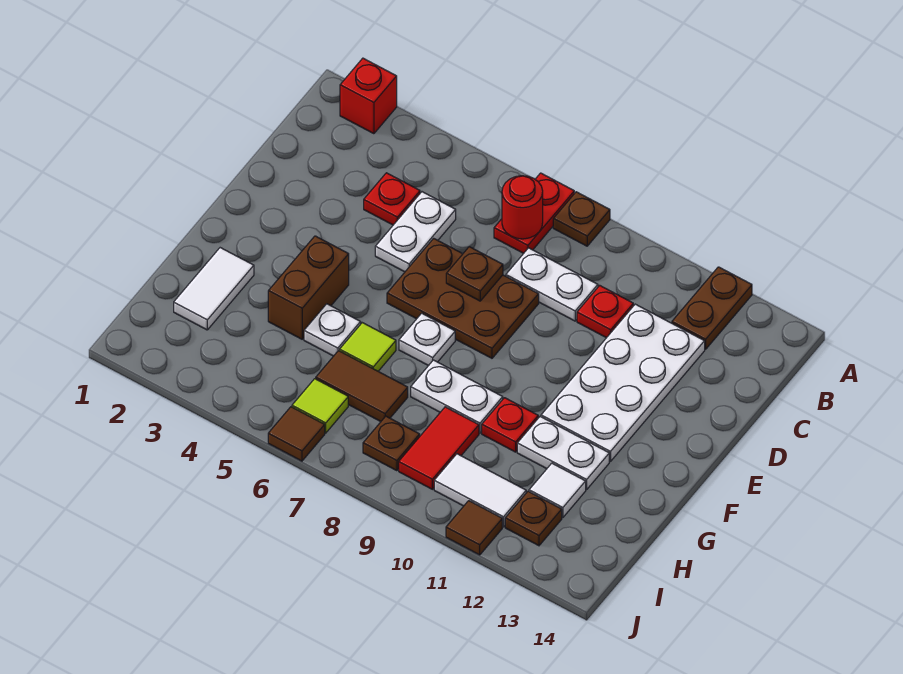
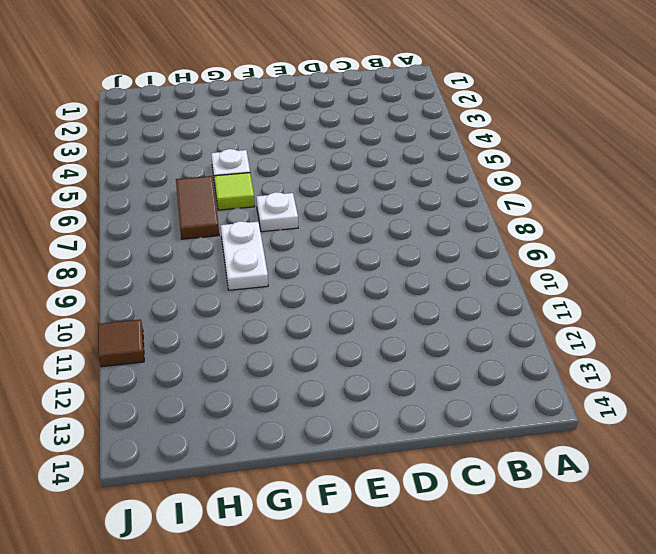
none -> red 1x1 brick [340,58,397,134]
none -> red 1x2 plate [494,173,574,253]
none -> brown 1x1 plate [553,192,610,246]

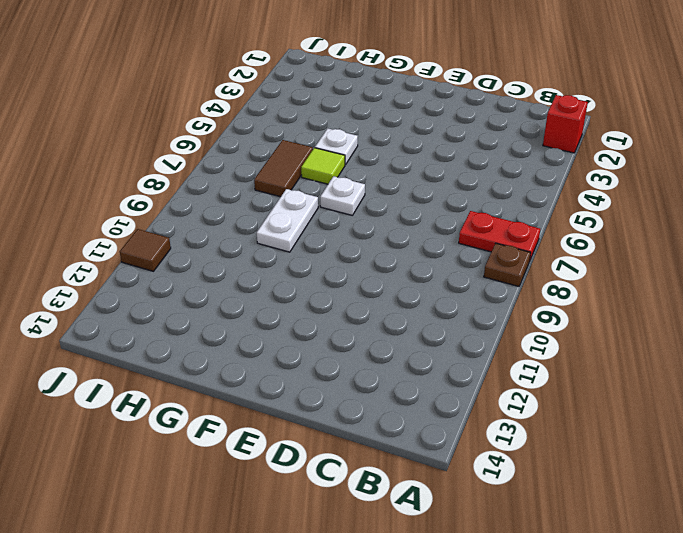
none -> brown 1x2 plate [672,267,752,349]
none -> red 1x1 plate [364,173,420,225]
none -> white 1x2 plate [375,192,456,272]

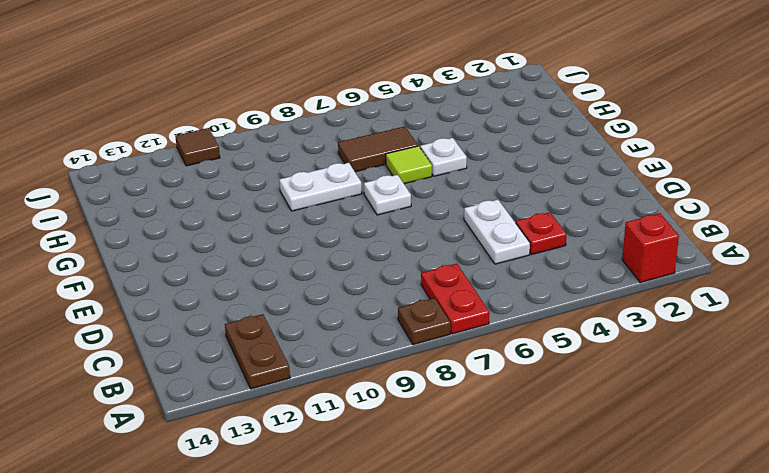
none -> white 1x2 plate [506,248,598,321]
none -> red 1x1 plate [577,285,633,338]
none -> white 2x4 plate [541,304,705,462]

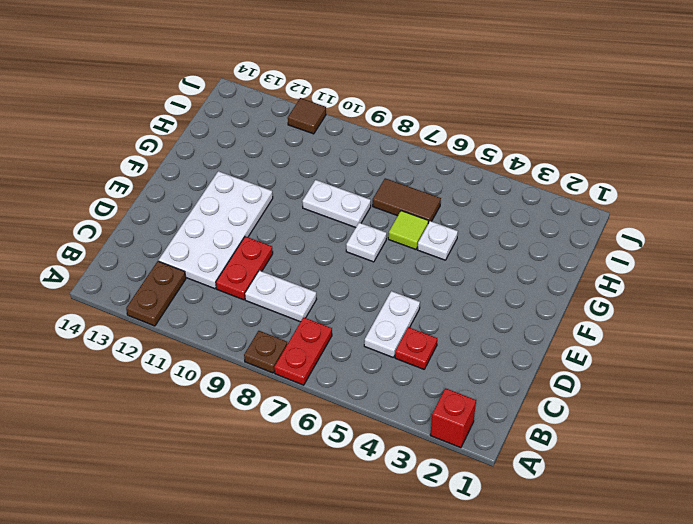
red 1x2 plate [216,236,273,300] -> red 1x1 plate [577,285,633,338]
none -> brown 2x3 plate [387,238,539,358]
none -> brown 1x2 brick [268,236,349,339]
none -> white 1x2 tile [174,248,254,330]

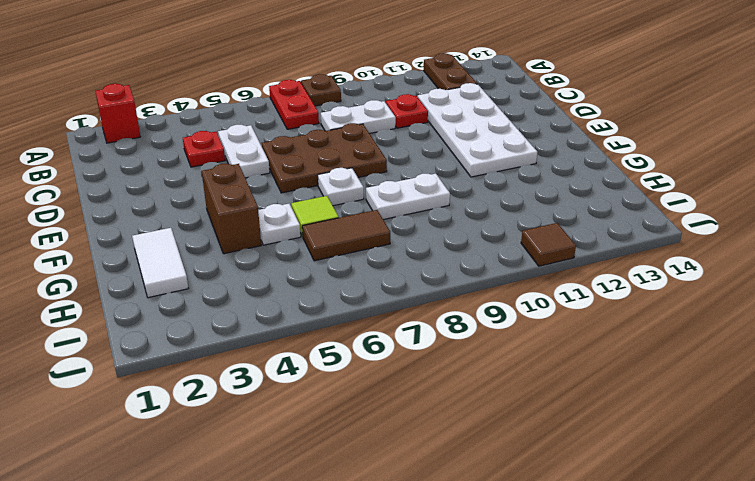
none -> red 1x1 plate [482,398,538,452]
none -> white 1x2 plate [517,417,609,490]
none -> red 1x2 tile [399,407,479,489]

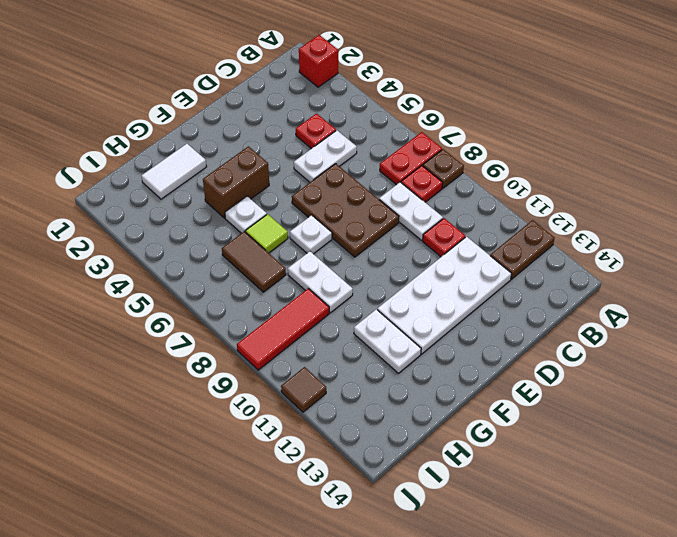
red 1x1 plate [401,166,443,202] -> red 1x1 plate moved to [482,398,538,452]
red 1x3 tile [237,289,329,370] -> red 1x2 tile [399,407,479,489]
none -> white 1x1 tile [529,463,586,518]
none -> lime 1x1 tile [292,379,348,433]
none -> brown 1x1 plate [363,416,420,471]

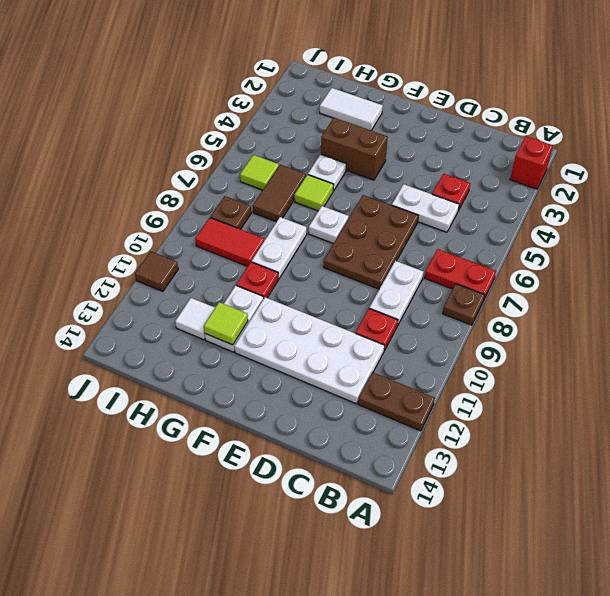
lime 1x1 tile [204,302,248,345] -> none
none -> white 1x2 tile [434,454,526,527]
none -> brown 1x1 plate [505,491,562,546]
none -> brown 1x1 tile [268,407,325,461]

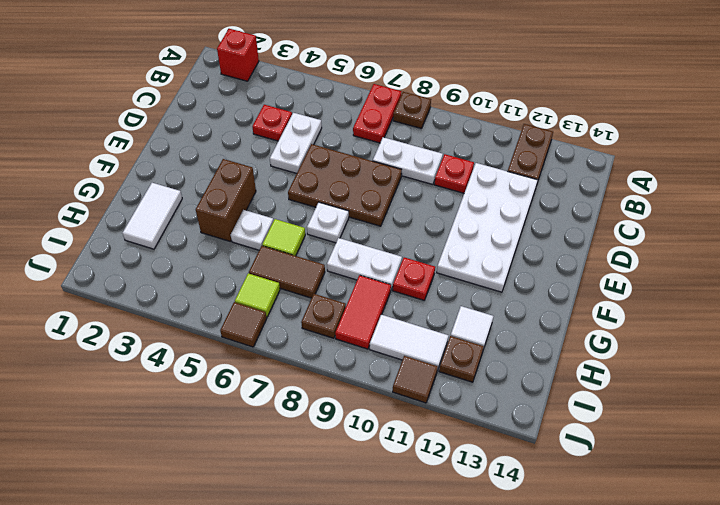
none -> white 1x2 plate [517,417,609,490]
none -> red 1x1 round brick [502,176,543,239]
none -> brown 1x1 plate [446,247,503,301]

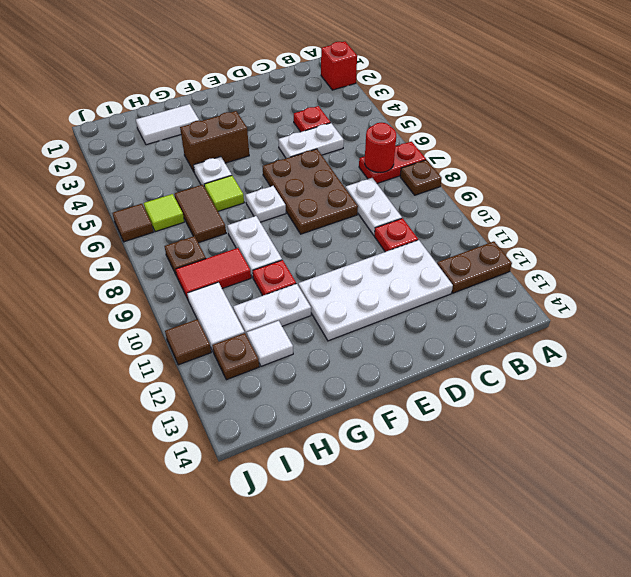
white 1x2 plate [233,284,311,336] -> white 1x2 plate turned to [517,417,609,490]
none -> brown 1x1 plate [446,247,503,301]

